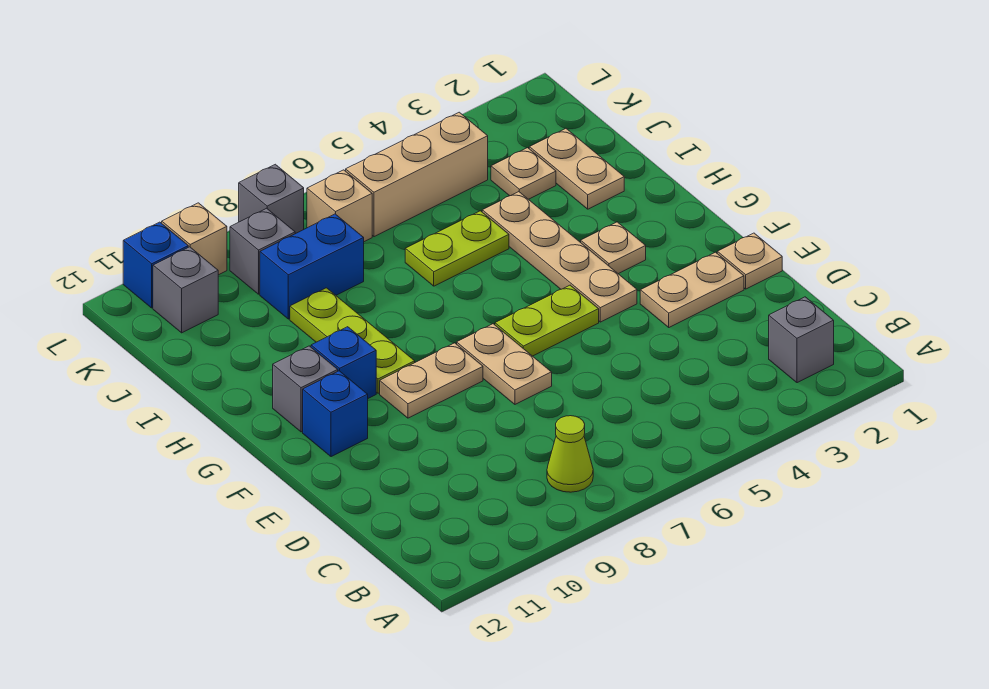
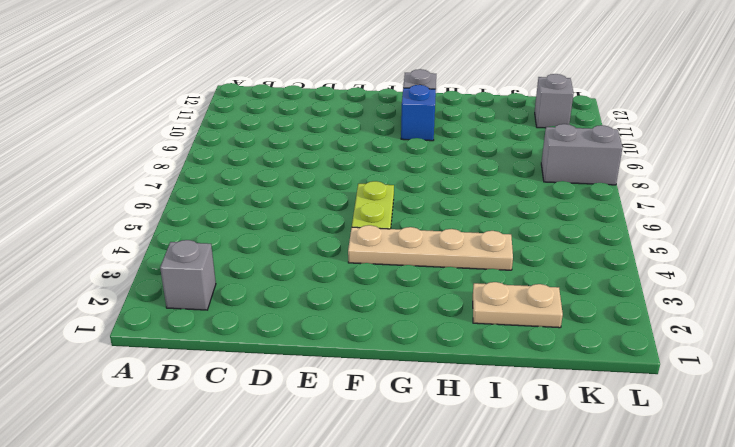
grey 1x2 brick [541,124,623,185] -> grey 1x1 brick [239,164,304,234]
none -> lime 1x1 cone [547,416,593,492]
none -> tan 1x1 plate [717,233,782,289]
none -> tan 1x2 plate [640,252,744,327]

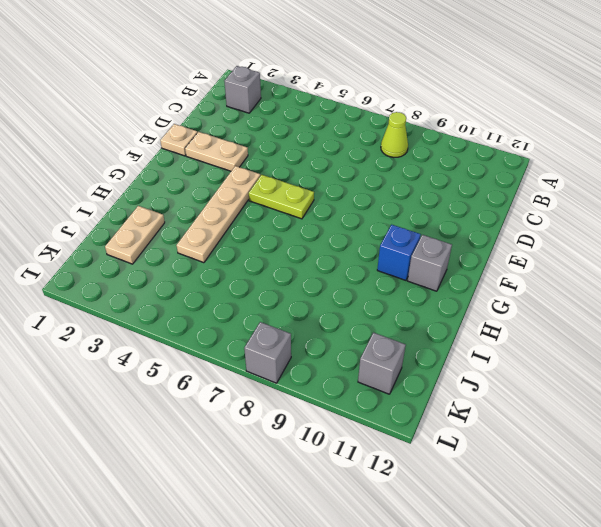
none -> tan 1x2 plate [457,324,552,404]
none -> tan 1x2 plate [380,343,483,418]
none -> blue 1x1 brick [303,371,368,457]

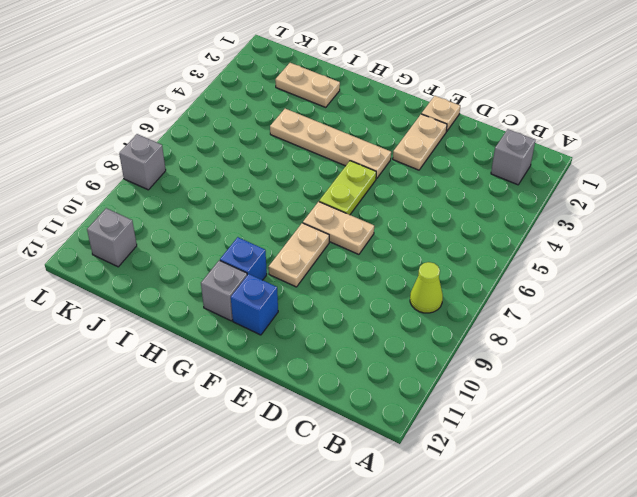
none -> tan 1x1 plate [581,222,646,274]
none -> lime 1x3 plate [290,288,415,393]
none -> lime 1x2 plate [405,211,509,286]

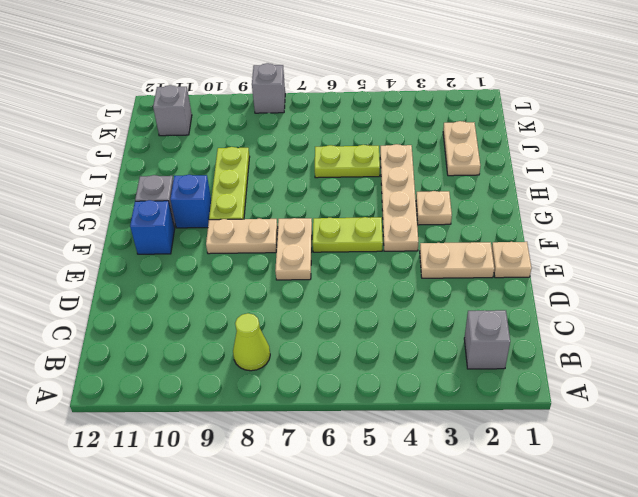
none -> tan 1x1 plate [491,148,556,199]
none -> blue 1x2 brick [260,214,364,319]
none -> tan 1x3 brick [346,112,488,237]

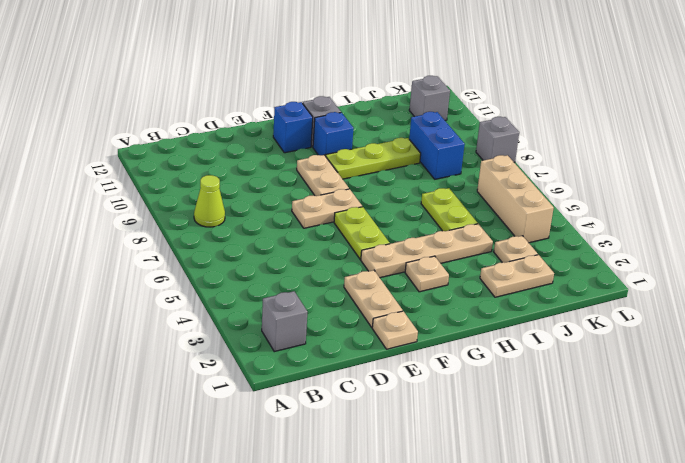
none -> tan 1x1 brick [307,170,372,242]
none -> grey 1x1 brick [230,208,295,294]
none -> tan 1x1 brick [162,203,227,275]

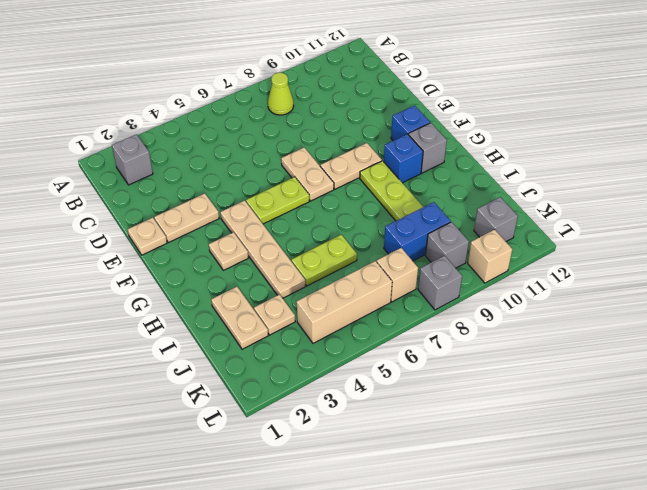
none -> blue 1x1 brick [123,222,188,308]

